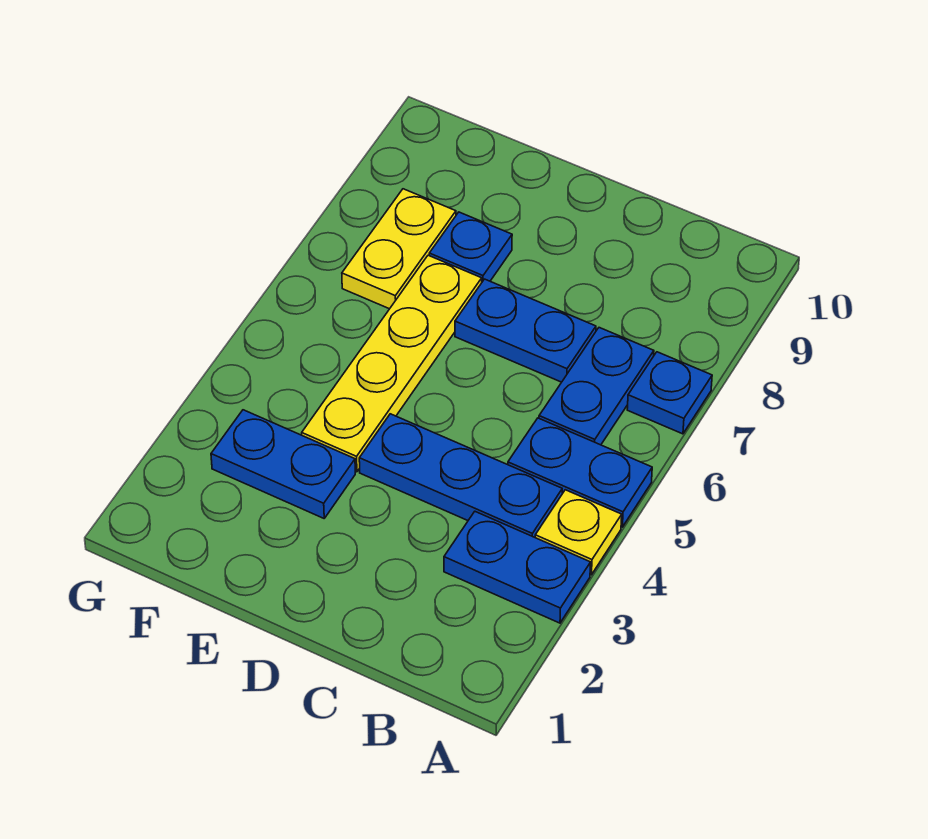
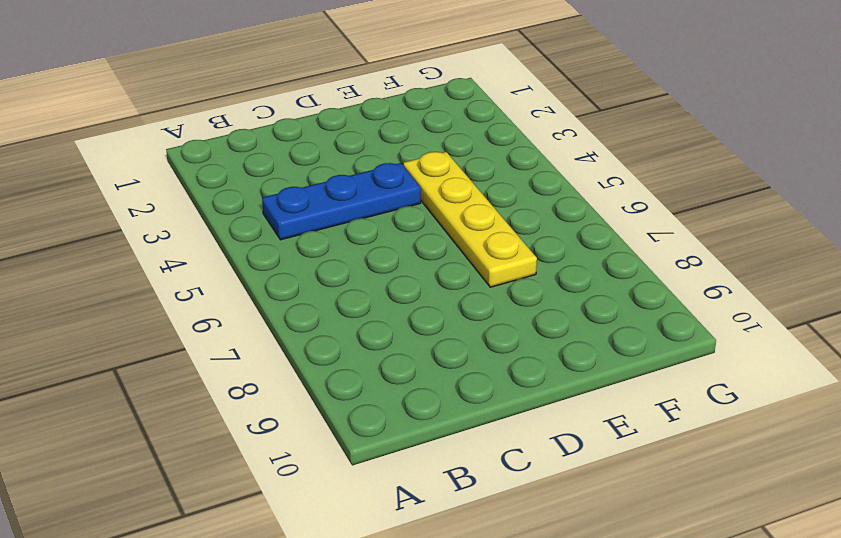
none -> blue 1x2 plate [444,512,591,623]
none -> yellow 1x1 plate [535,490,622,575]

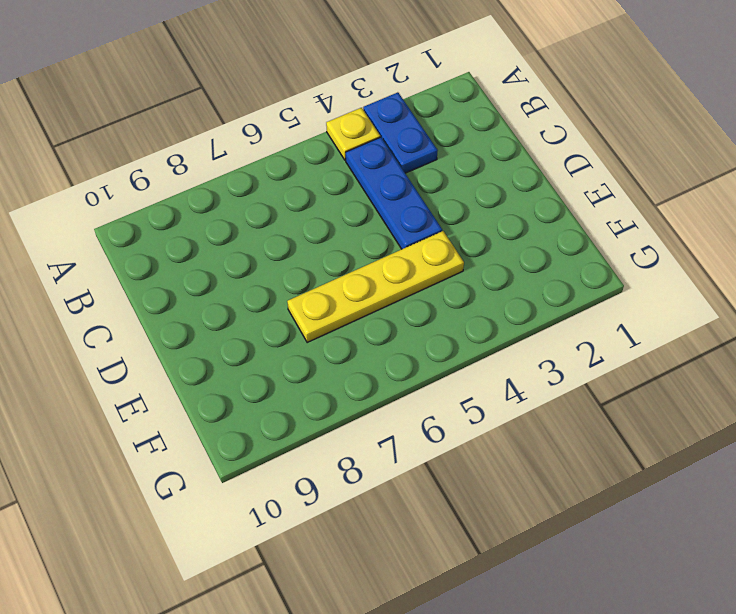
none -> blue 1x2 plate [508,418,652,527]
none -> blue 1x1 plate [627,352,712,434]

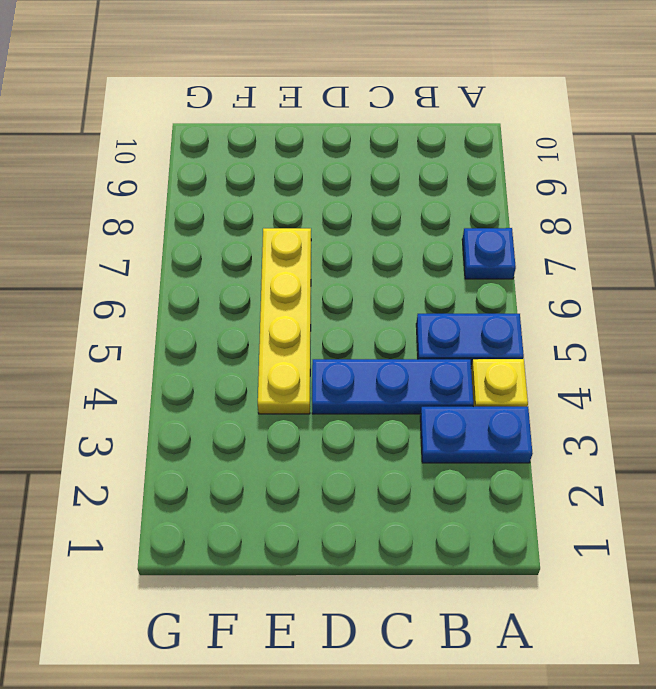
none -> blue 1x2 plate [539,328,654,445]
none -> blue 1x2 plate [455,279,596,382]

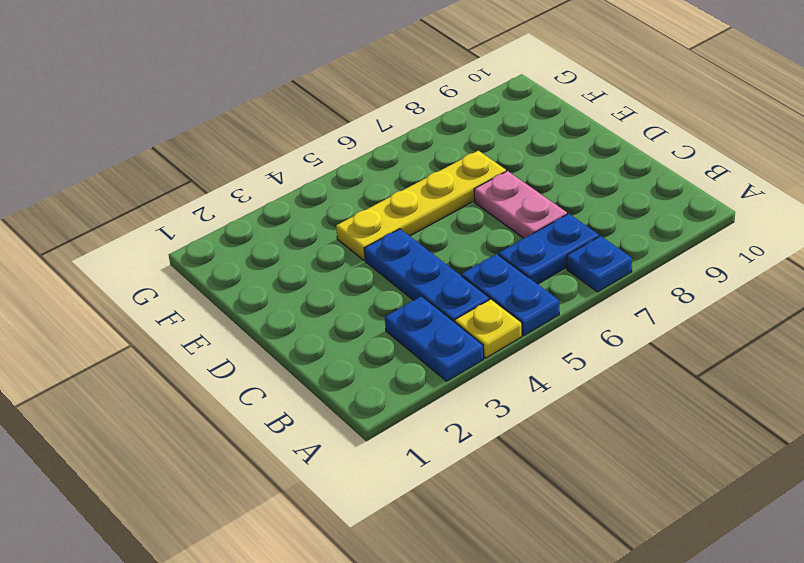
pink 1x2 plate [474,171,567,238] -> blue 1x2 plate [455,279,596,382]
none -> blue 1x2 plate [211,410,355,518]
none -> blue 1x1 plate [429,212,512,282]

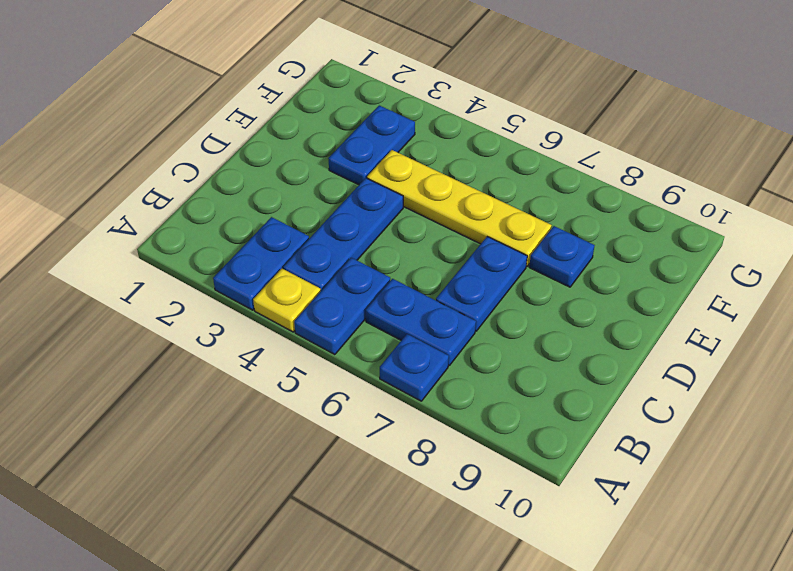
none -> yellow 1x2 plate [342,189,456,309]

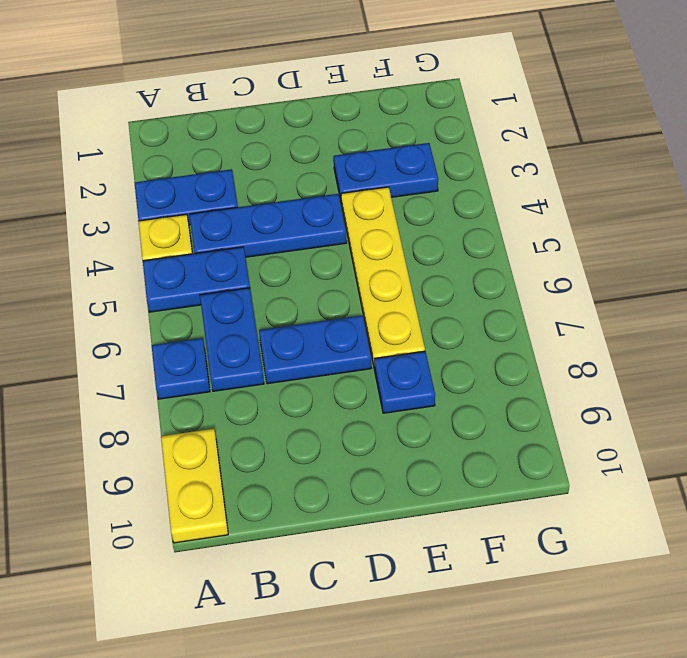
yellow 1x2 plate [161,429,228,543] -> yellow 1x2 plate moved to [342,189,456,309]

